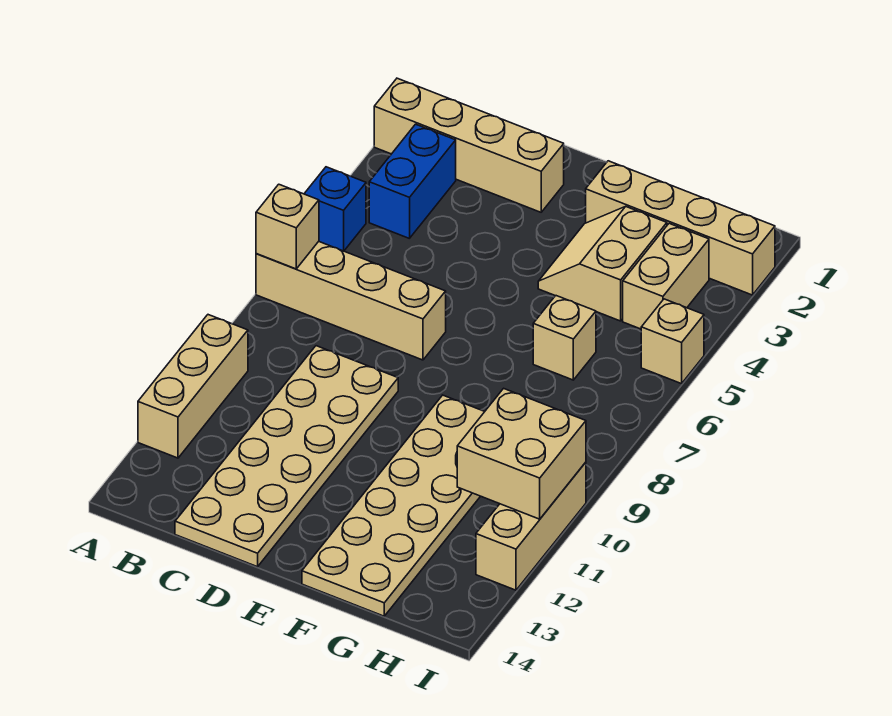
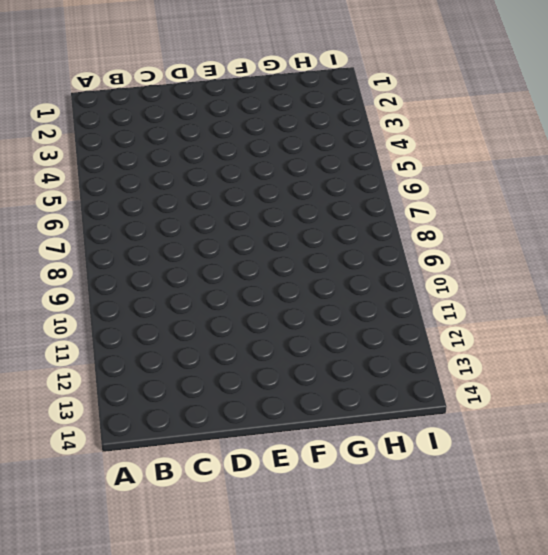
none -> tan 1x4 brick [374,78,564,212]
none -> blue 1x1 brick [304,167,366,251]
none -> tan 1x4 brick [256,241,446,360]

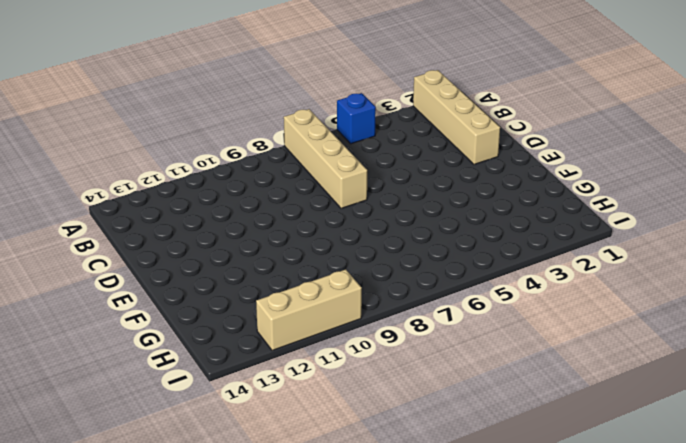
none -> tan 1x3 brick [138,315,248,458]
none -> blue 1x2 brick [369,124,456,239]
none -> tan 2x6 plate [175,346,398,567]

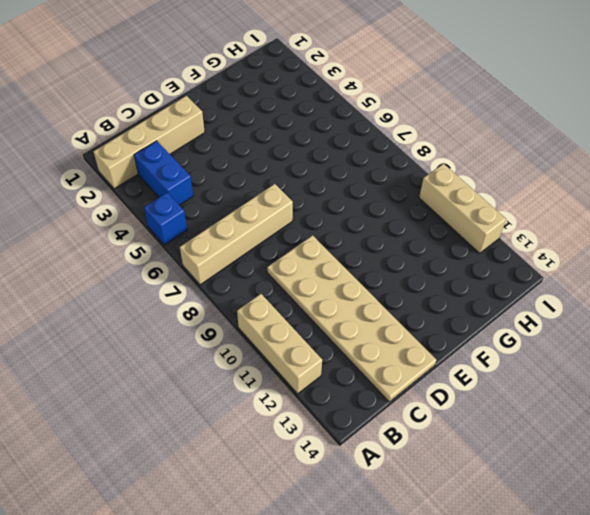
none -> tan 1x4 brick [586,161,775,295]
none -> tan 2x2 slope [538,207,667,321]
none -> tan 2x6 plate [302,395,485,616]

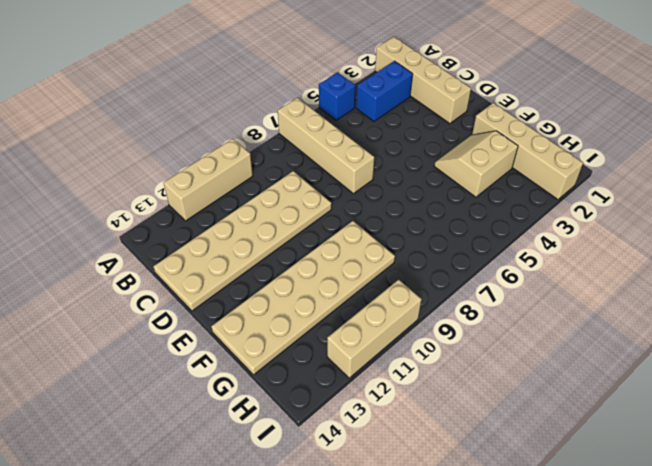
none -> tan 1x1 brick [533,296,596,380]
none -> tan 1x2 brick [623,223,709,329]
none -> tan 1x1 brick [641,299,704,384]

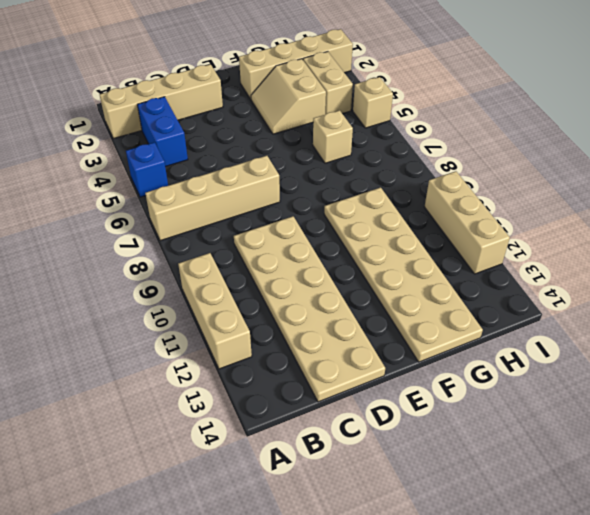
none -> tan 1x1 brick [256,184,319,269]
none -> tan 2x2 brick [457,388,586,519]

